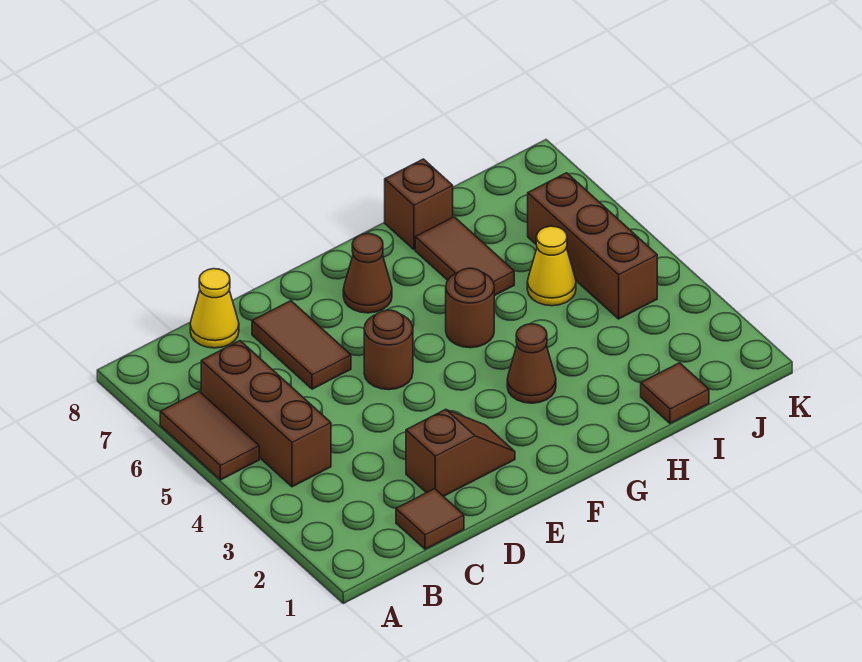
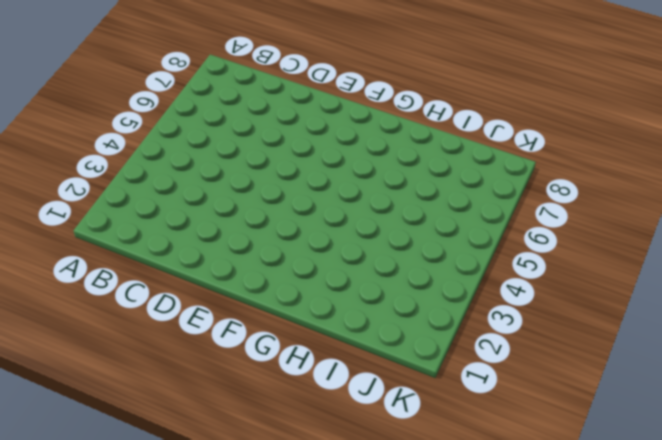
none -> brown 1x2 tile [160,392,259,480]
none -> brown 1x3 brick [201,341,331,487]
none -> brown 1x1 tile [396,489,464,549]

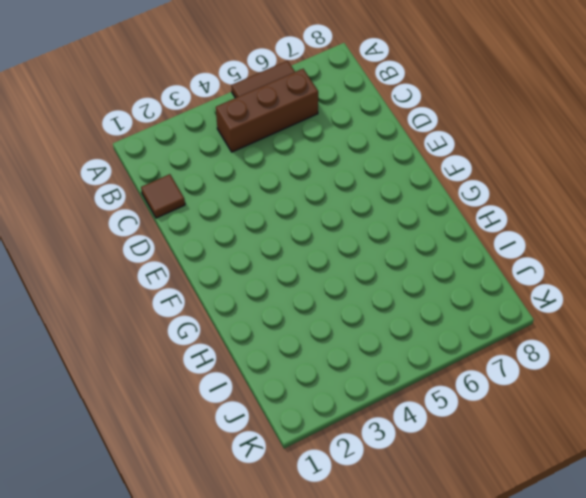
none -> yellow 1x1 cone [190,269,239,348]
none -> brown 1x2 slope [406,409,515,496]
none -> brown 1x2 tile [252,301,351,389]

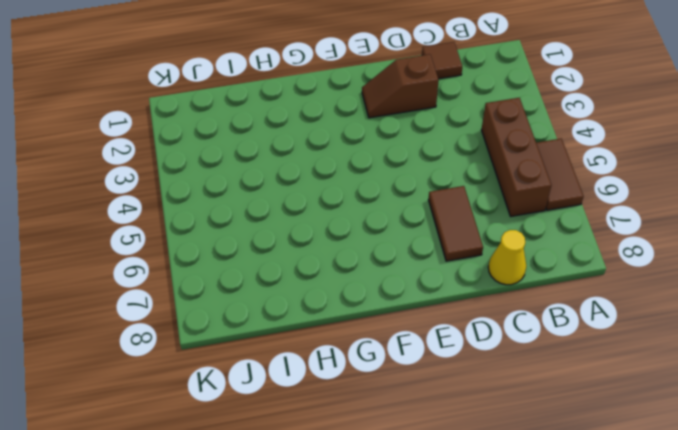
none -> brown 1x1 round brick [364,310,413,390]
none -> brown 1x1 cone [343,234,392,313]
none -> brown 1x1 cone [507,324,556,403]

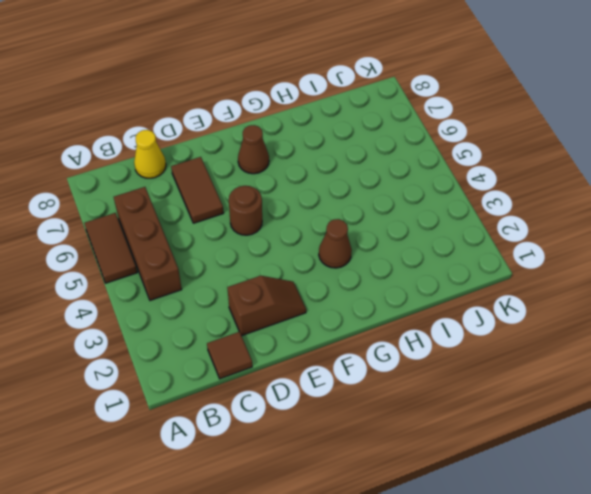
none -> brown 1x1 round brick [446,268,494,348]
none -> brown 1x2 tile [415,217,514,296]
none -> brown 1x1 brick [385,159,453,250]

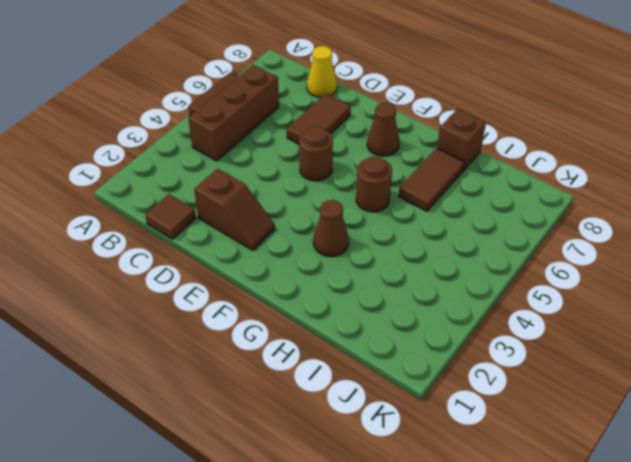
none -> brown 1x1 tile [641,363,709,423]
none -> yellow 1x1 cone [527,226,576,306]
none -> brown 1x3 brick [528,173,657,319]

